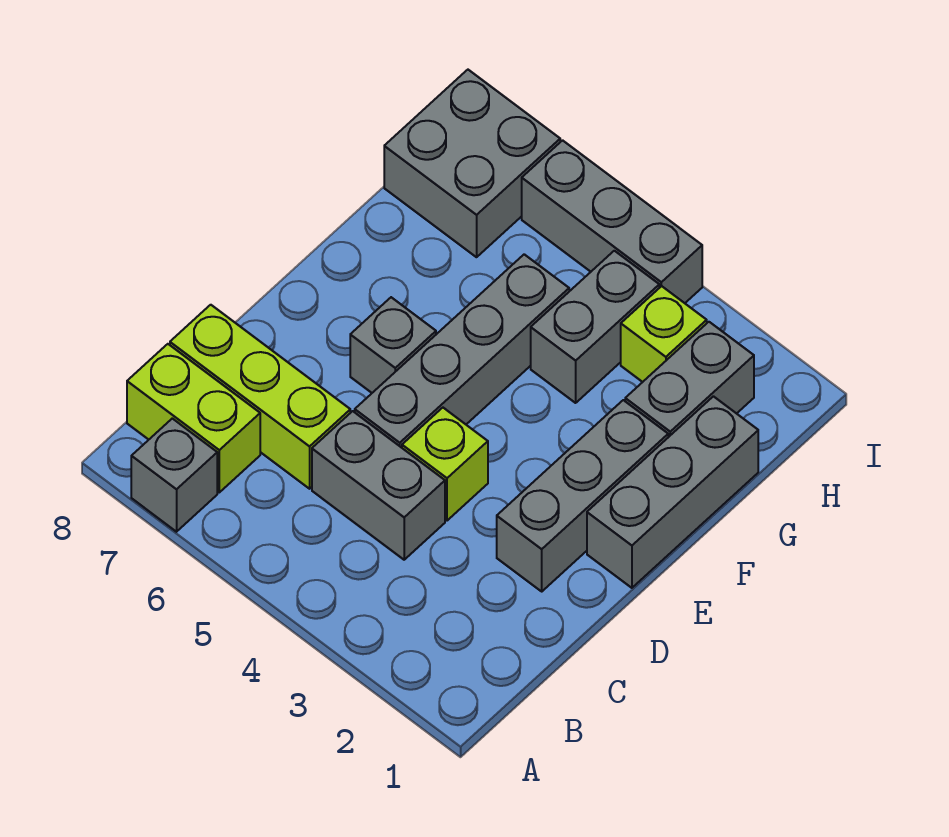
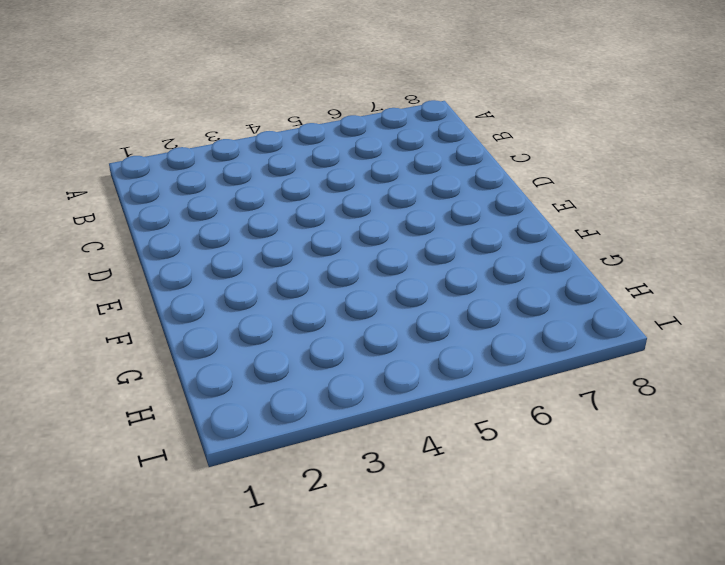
none -> grey 1x1 brick [131,418,217,532]
none -> lime 1x2 brick [127,344,260,492]
none -> grey 1x2 brick [312,411,445,560]

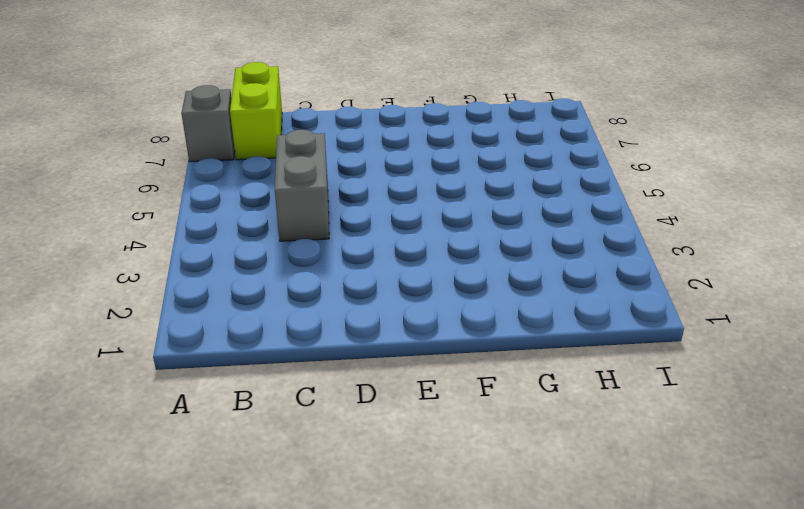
none -> lime 1x3 brick [170,305,350,489]
none -> grey 1x3 brick [497,400,668,591]
none -> lime 1x1 brick [402,408,488,521]

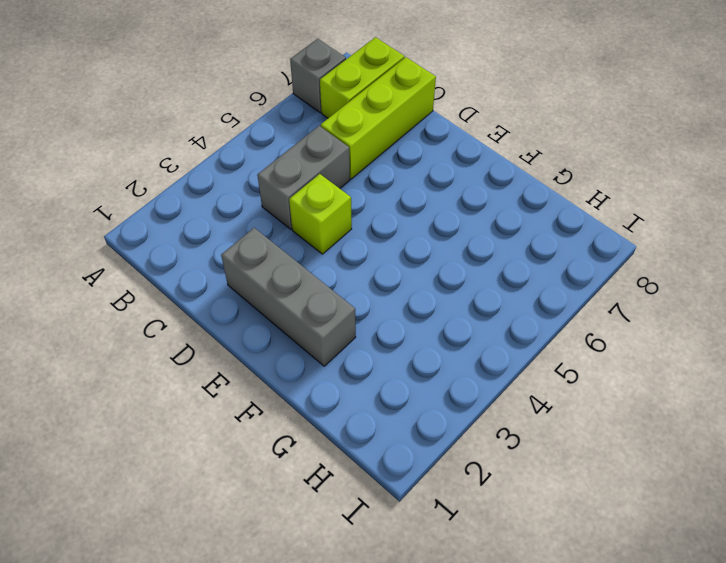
none -> grey 1x4 brick [355,254,569,448]
none -> grey 1x3 brick [587,396,758,588]
none -> grey 1x1 brick [350,297,436,393]

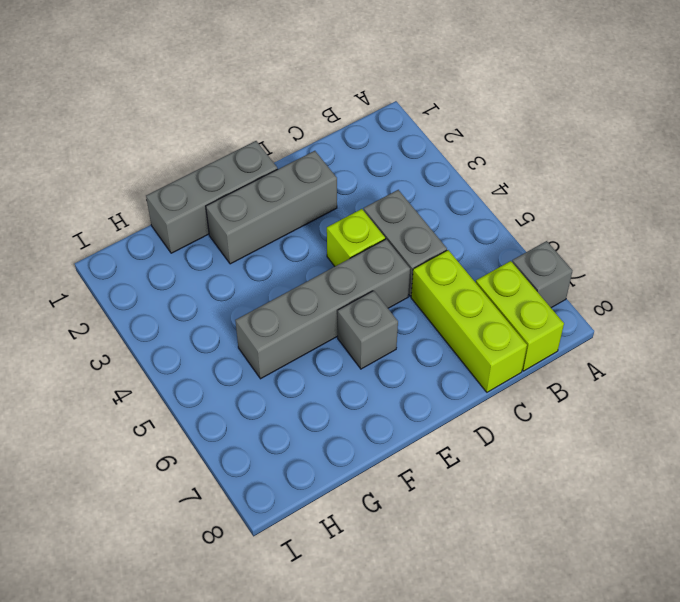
none -> grey 1x2 brick [625,322,754,437]
none -> grey 1x2 brick [531,251,659,403]
none -> lime 1x1 brick [621,286,707,382]

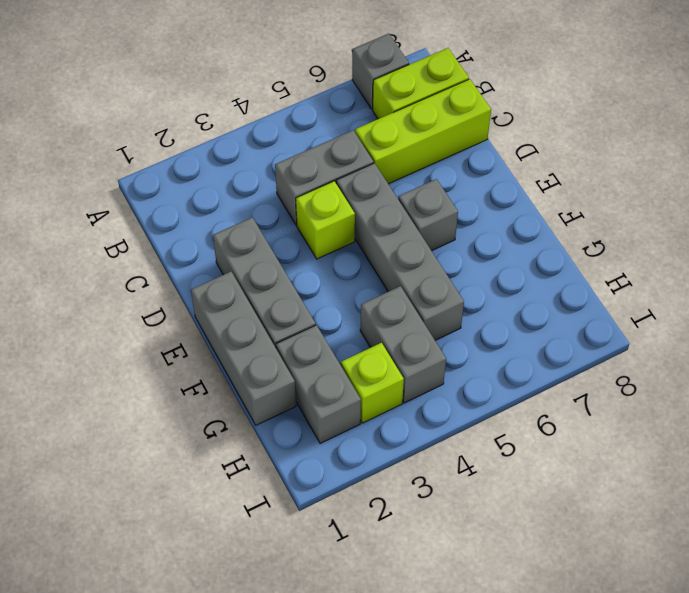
none -> grey 2x2 brick [384,70,560,257]
none -> grey 1x3 brick [522,140,702,303]

